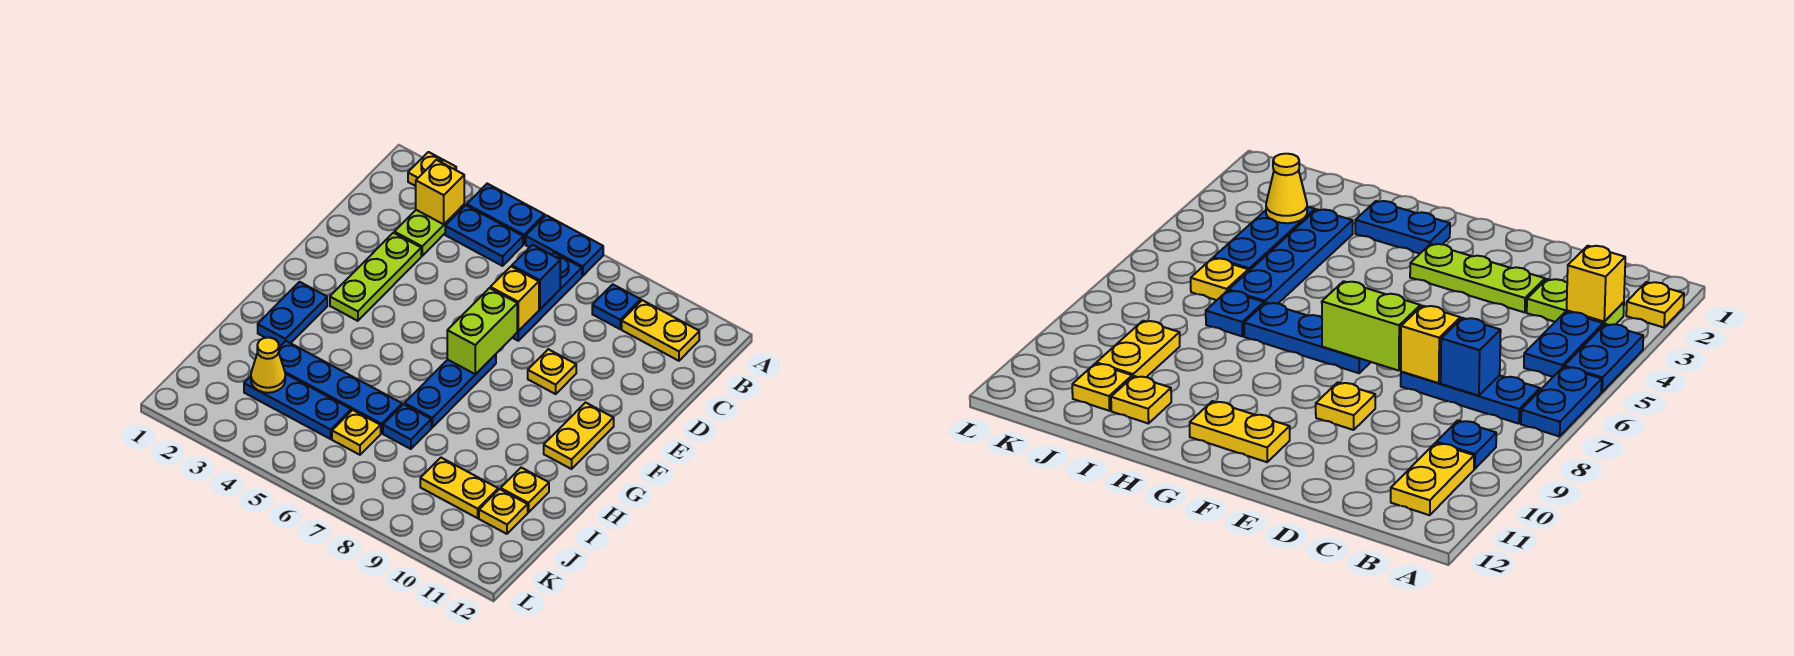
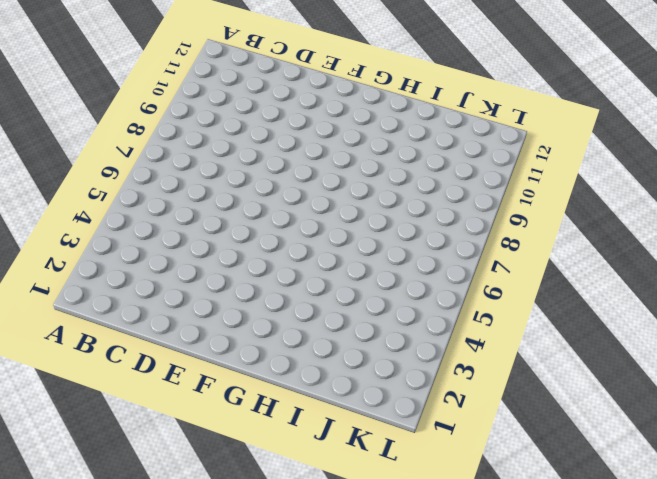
none -> yellow 1x1 plate [408,152,456,186]
none -> blue 1x2 plate [467,184,545,244]
none -> blue 1x2 plate [526,215,603,276]

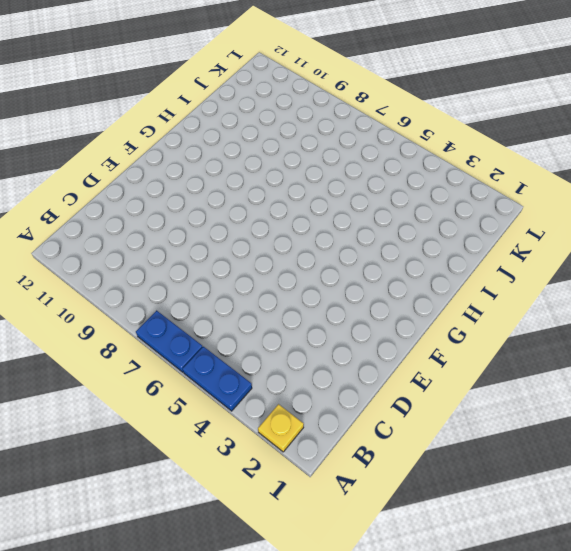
none -> lime 1x2 plate [394,205,464,256]
none -> blue 1x2 plate [445,205,523,266]
none -> blue 1x3 plate [512,253,582,341]

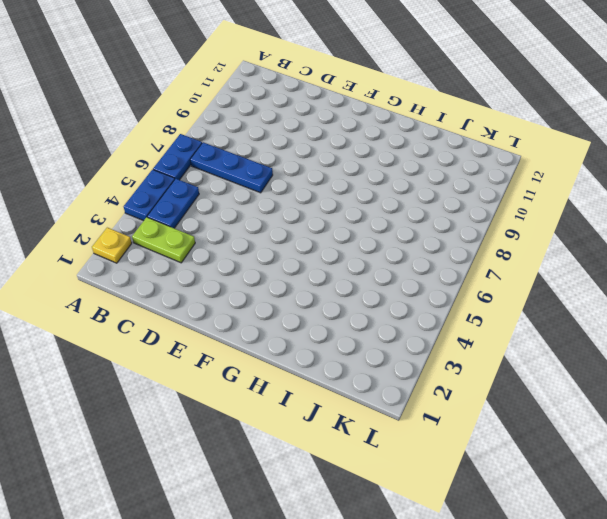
none -> blue 1x1 plate [592,284,641,329]
none -> yellow 1x2 plate [622,300,699,361]
none -> lime 1x3 plate [330,233,421,321]

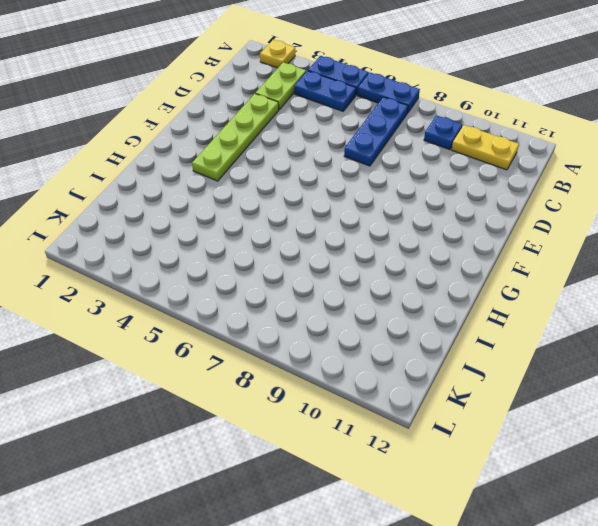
lime 1x4 plate [192,94,279,181] -> lime 1x3 plate [330,233,421,321]
none -> yellow 1x1 plate [528,349,576,394]
none -> blue 1x3 plate [404,354,496,427]
none -> yellow 1x2 plate [544,403,614,469]

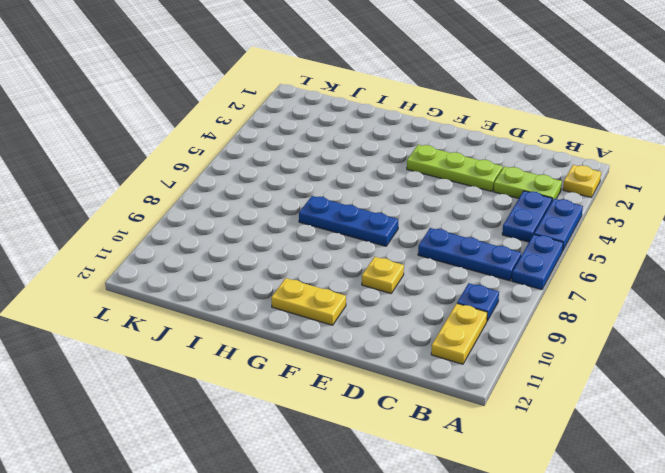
none -> blue 1x2 plate [258,282,327,346]
none -> blue 1x4 plate [279,341,402,433]
none -> blue 1x1 plate [383,404,431,449]

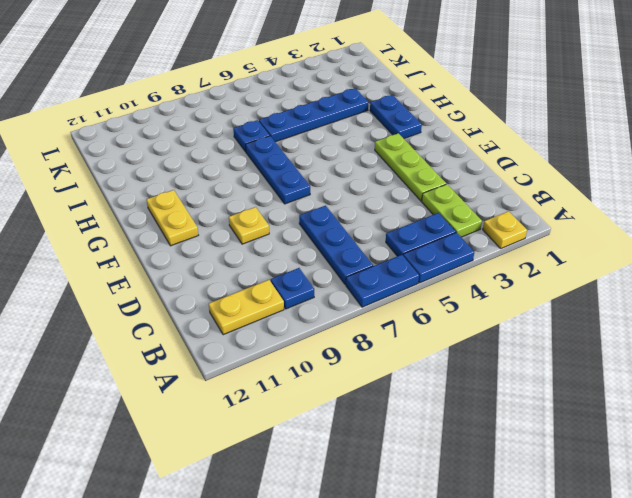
none -> yellow 1x1 plate [501,468,549,512]
none -> blue 1x3 plate [244,374,351,439]
none -> yellow 1x1 plate [332,410,381,455]

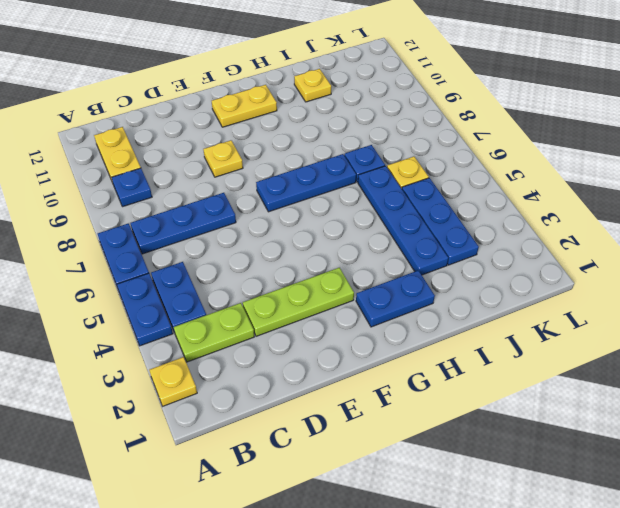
none -> yellow 1x2 plate [420,458,498,518]
none -> yellow 1x1 plate [479,489,528,534]
none -> yellow 1x1 brick [416,160,464,224]

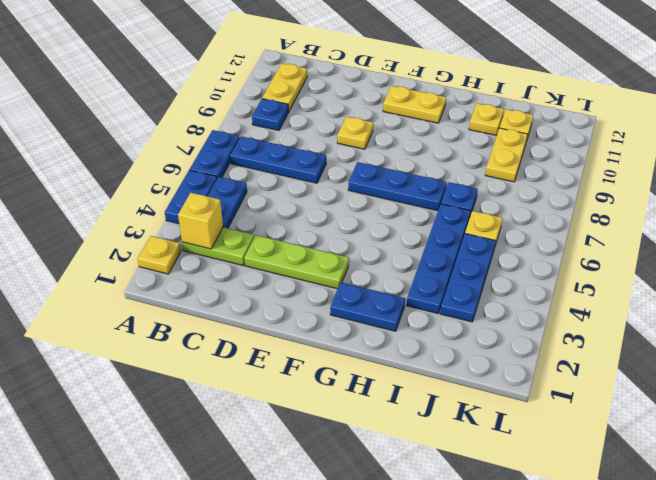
none -> blue 1x1 brick [512,245,560,309]
none -> yellow 1x1 brick [490,267,539,331]
none -> lime 1x2 brick [447,288,517,374]

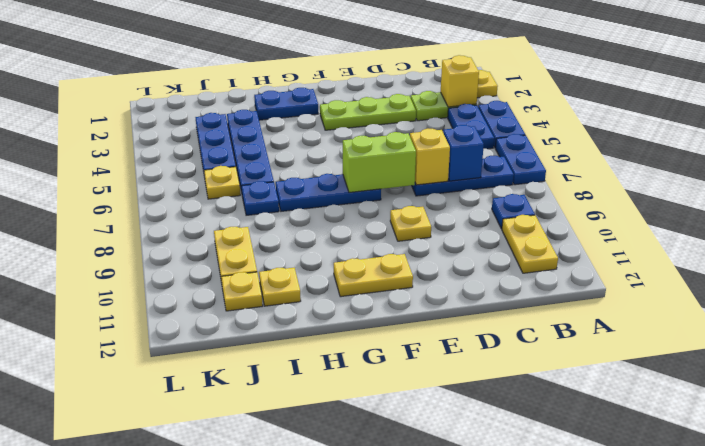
none -> yellow 1x1 cone [251,338,285,393]

